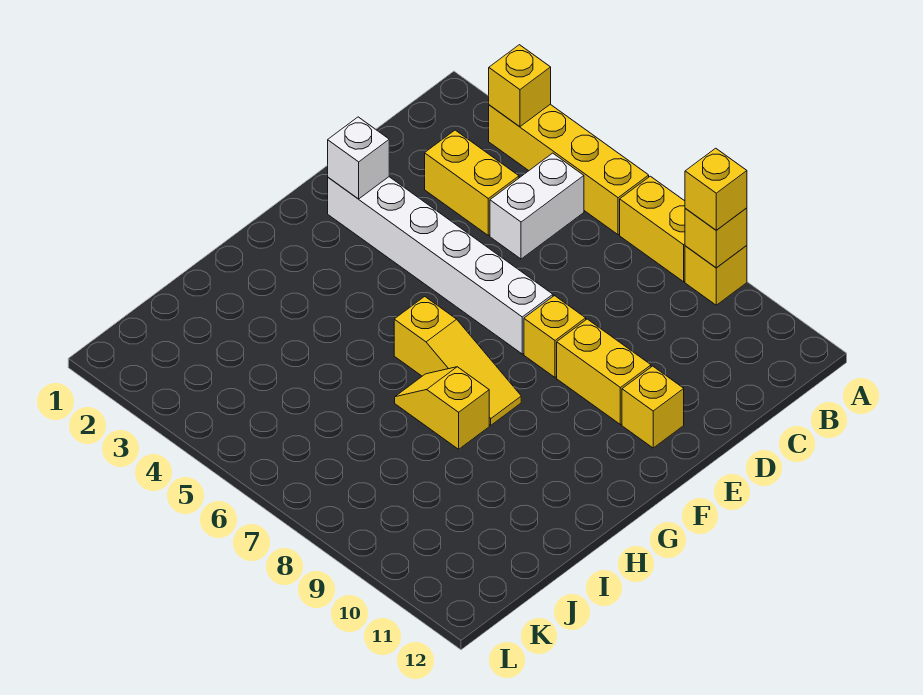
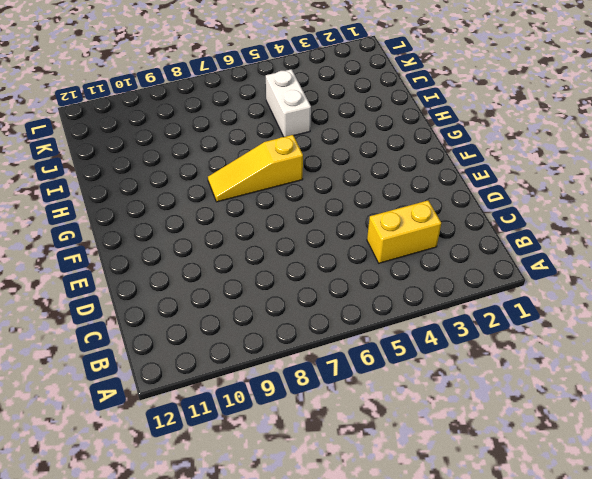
white 1x2 brick [266,69,311,137] -> white 1x2 brick moved to [490,153,584,259]
none -> yellow 1x4 brick [489,104,649,235]
none -> yellow 1x2 brick [620,176,685,282]
none -> yellow 1x1 brick [685,246,747,305]

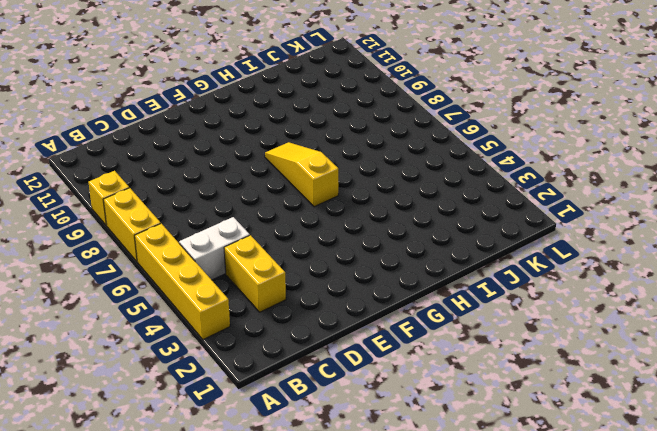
none -> white 1x6 brick [328,177,553,354]
none -> yellow 1x1 brick [524,296,586,377]
none -> yellow 1x2 brick [557,319,651,425]

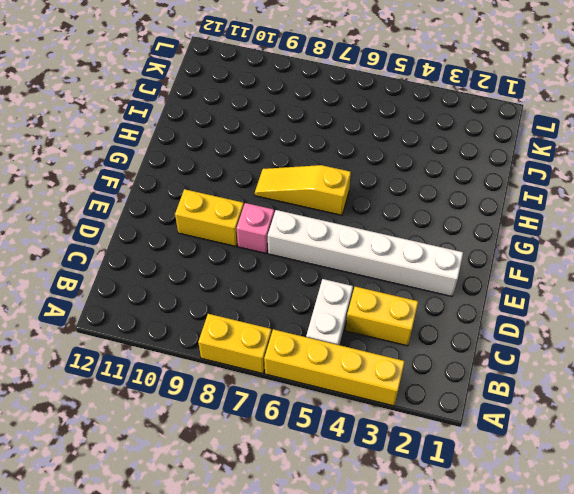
pink 1x1 brick [237,203,274,254] -> yellow 1x1 brick [524,296,586,377]
none -> yellow 1x1 brick [685,246,747,305]
none -> yellow 1x1 brick [622,366,684,448]
none -> yellow 1x2 slope [395,367,489,449]

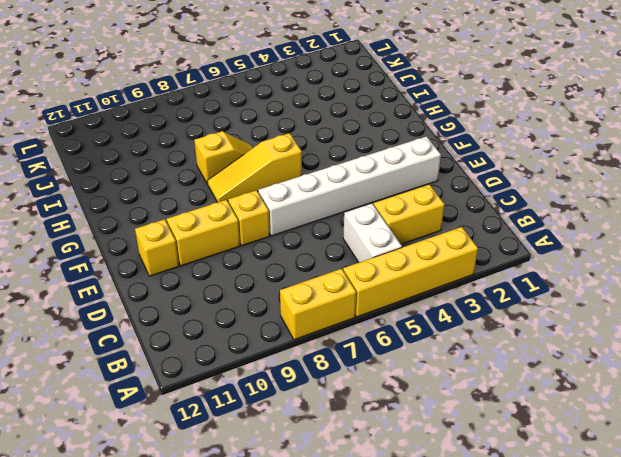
none -> yellow 1x1 brick [685,246,747,305]
none -> yellow 1x1 brick [489,45,551,127]
none -> yellow 1x1 brick [685,208,747,268]

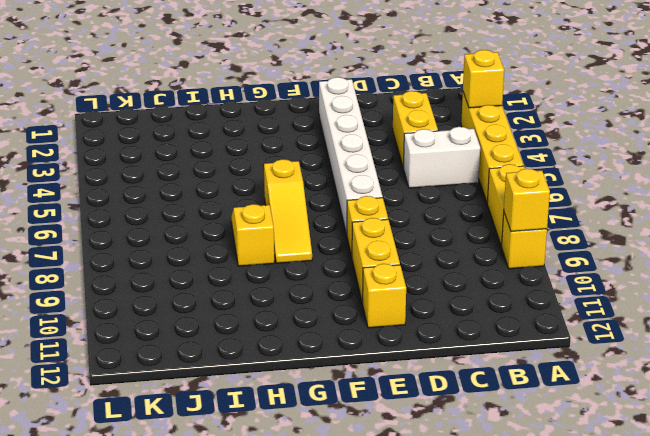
none -> white 1x1 brick [328,117,389,199]
none -> yellow 1x1 brick [685,148,747,230]

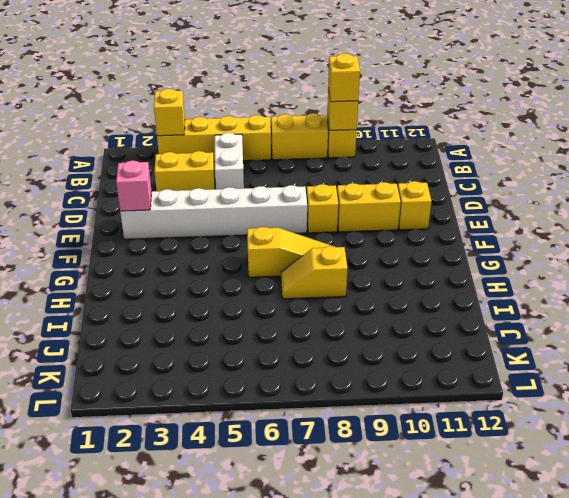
pink 1x1 brick [116,161,152,211] -> white 1x1 brick [328,117,389,199]

